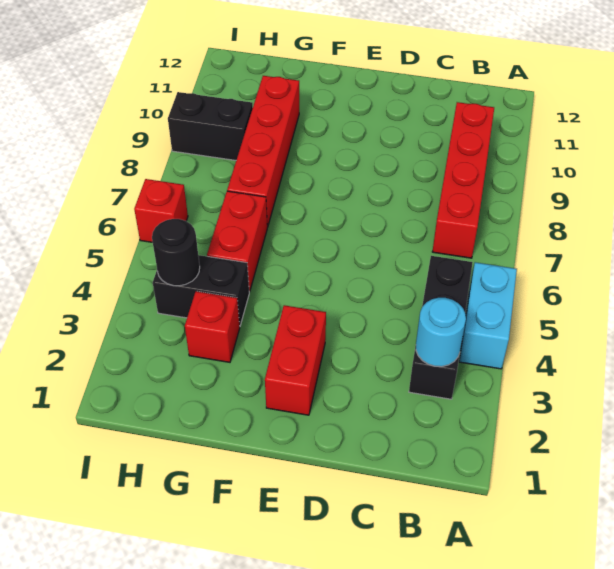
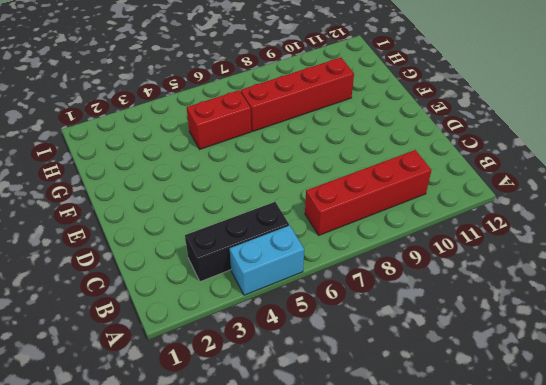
none -> red 1x2 brick [265,305,326,415]
none -> red 1x1 brick [185,291,240,362]
none -> black 1x2 brick [153,255,249,326]

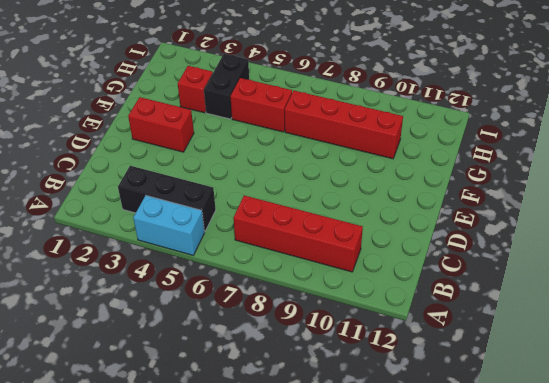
none -> black 1x2 brick [168,92,253,160]
none -> red 1x1 brick [134,179,188,242]
none -> cyan 1x1 round brick [416,298,466,367]

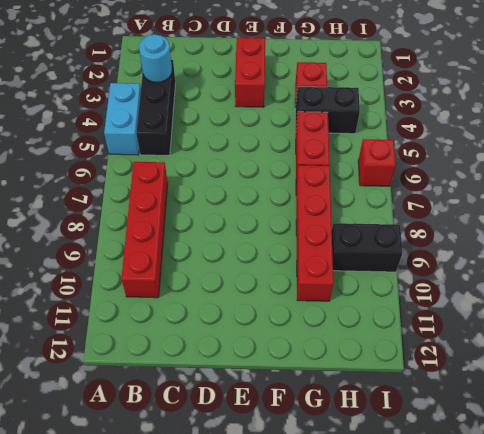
none -> black 1x1 round brick [152,219,200,286]

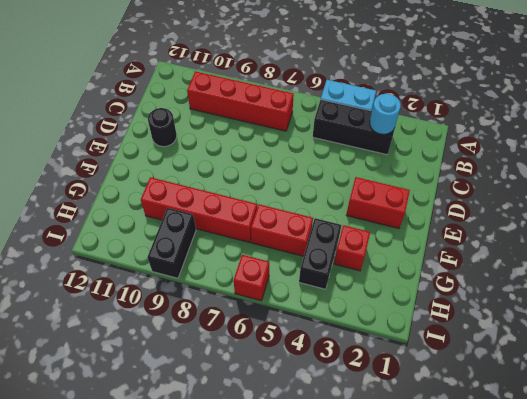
black 1x1 round brick [148,108,177,147] -> black 1x1 round brick moved to [152,219,200,286]

